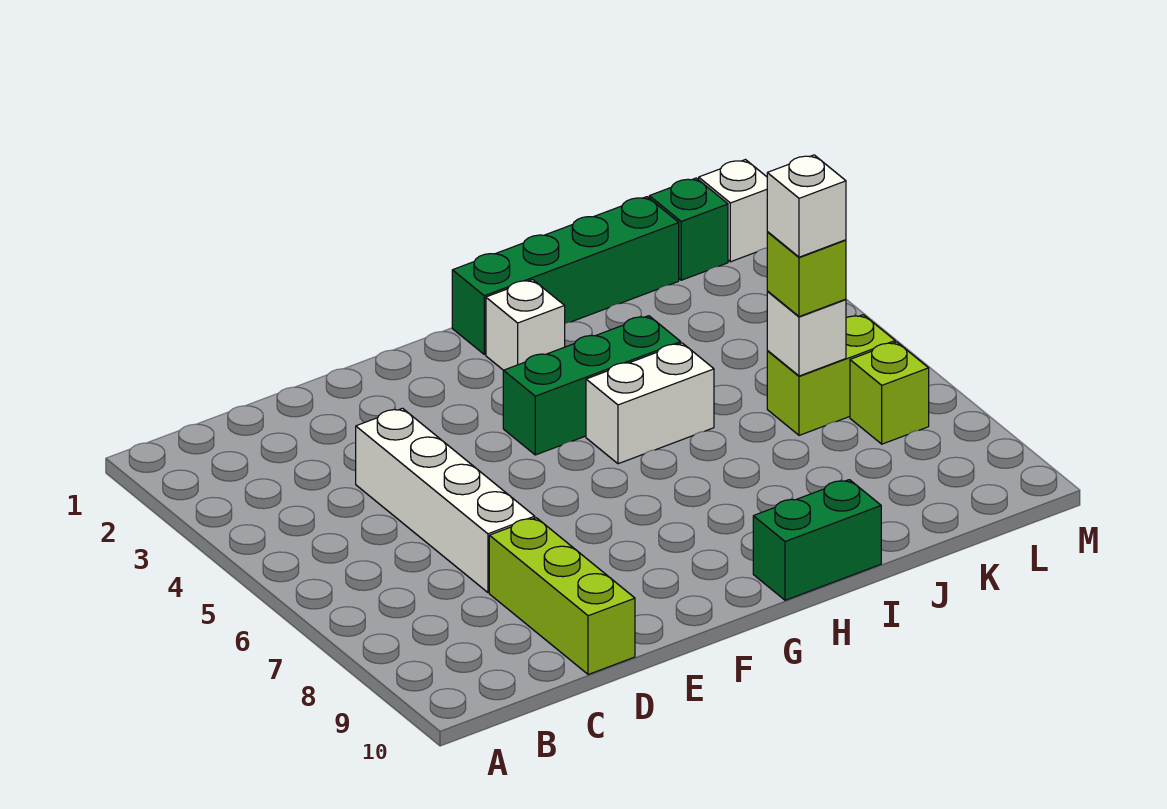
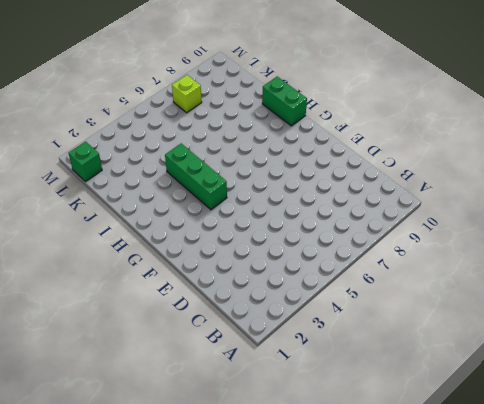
none -> white 1x4 brick [356,408,535,592]
none -> lime 1x3 brick [489,518,635,675]
none -> green 1x4 brick [452,197,679,354]

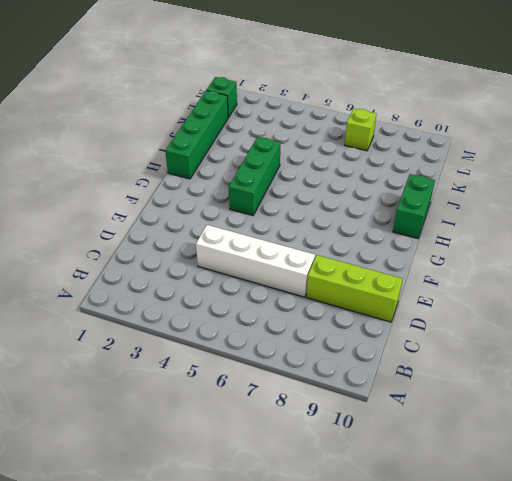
none -> white 1x1 brick [486,280,565,370]
none -> white 1x2 brick [586,343,714,464]
none -> lime 1x2 brick [767,315,895,435]

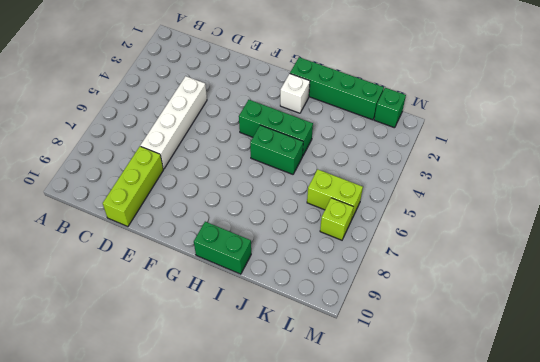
green 1x2 brick [250,125,303,174] -> white 1x2 brick [586,343,714,464]
none -> white 1x1 brick [699,160,767,262]
none -> white 1x1 brick [767,292,846,376]
none -> lime 1x1 brick [767,232,846,317]

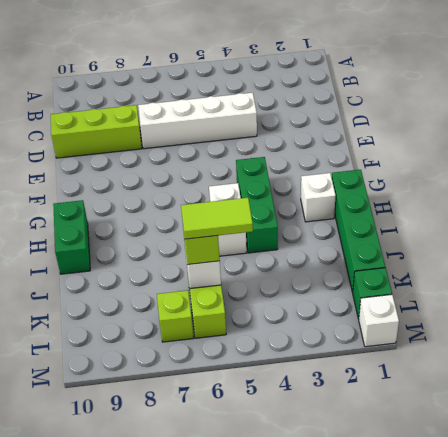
lime 1x2 tile [181,198,253,239] -> white 1x1 brick [767,155,846,257]

